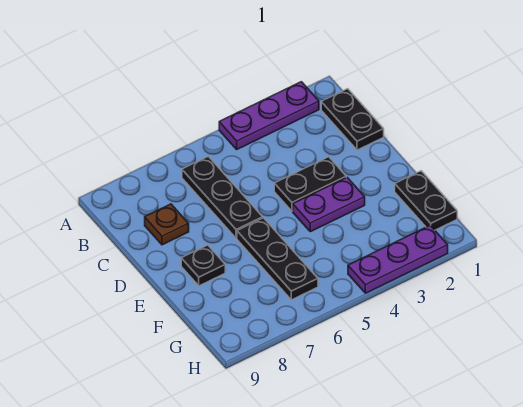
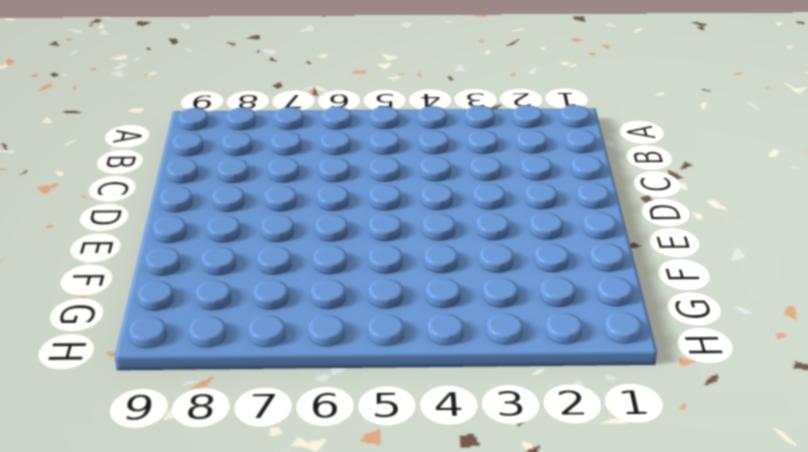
none -> purple 1x3 plate [219,82,319,149]
none -> black 1x2 plate [321,89,384,150]

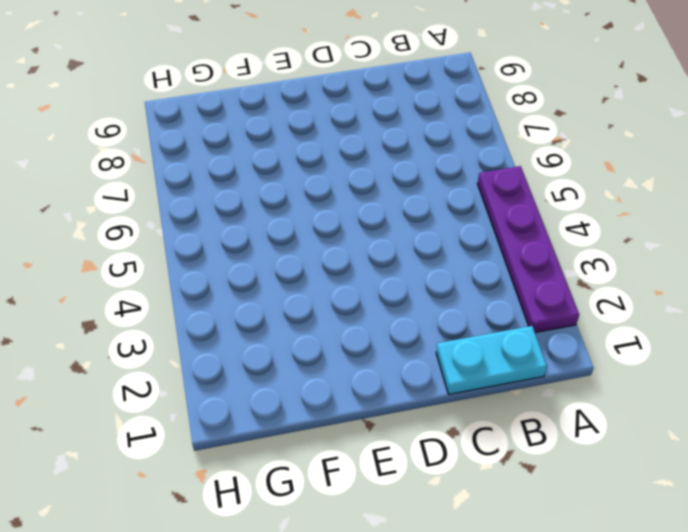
purple 1x4 plate [478,166,579,332] -> purple 1x3 plate [219,82,319,149]
cyan 1x2 plate [436,326,547,394] -> black 1x2 plate [321,89,384,150]
none -> black 1x3 plate [182,156,263,238]
none -> brown 1x1 plate [145,204,189,245]

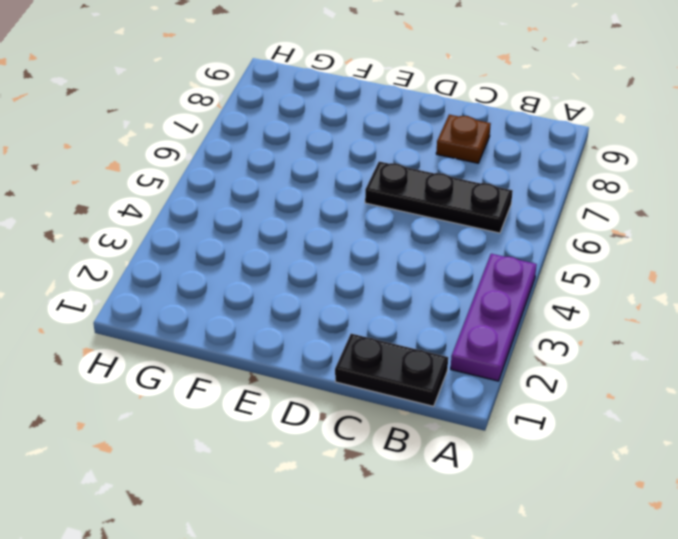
none -> black 1x2 plate [274,157,346,211]
none -> purple 1x2 plate [293,177,365,232]

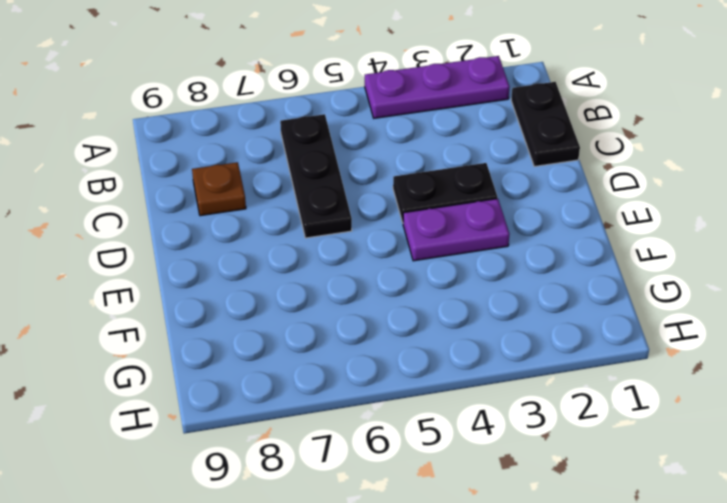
none -> black 1x3 plate [237,218,318,300]
none -> black 1x1 plate [181,245,225,286]

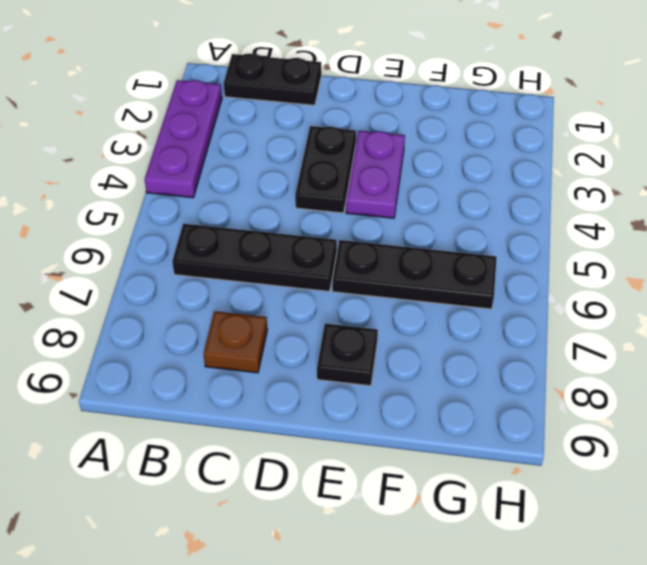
none -> black 1x2 plate [395,171,457,230]
none -> purple 1x3 plate [348,225,448,293]

